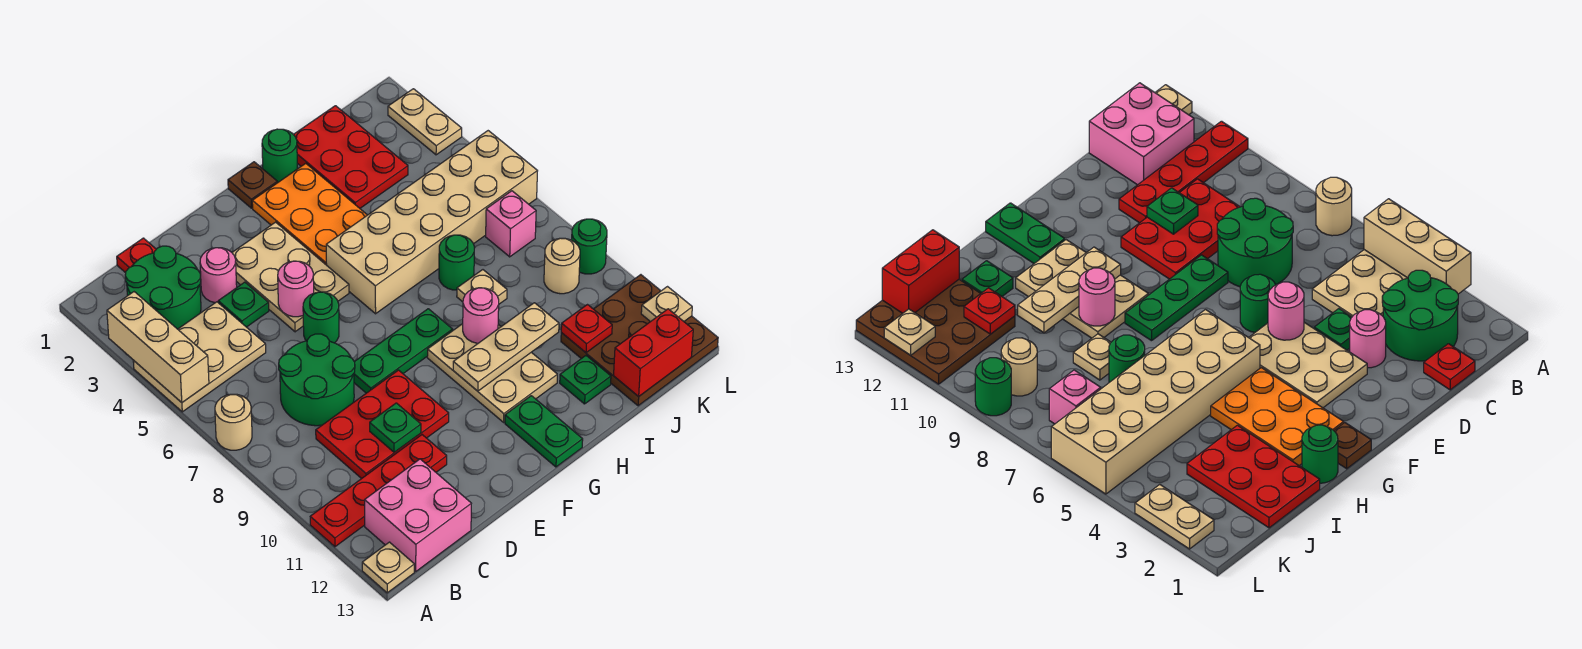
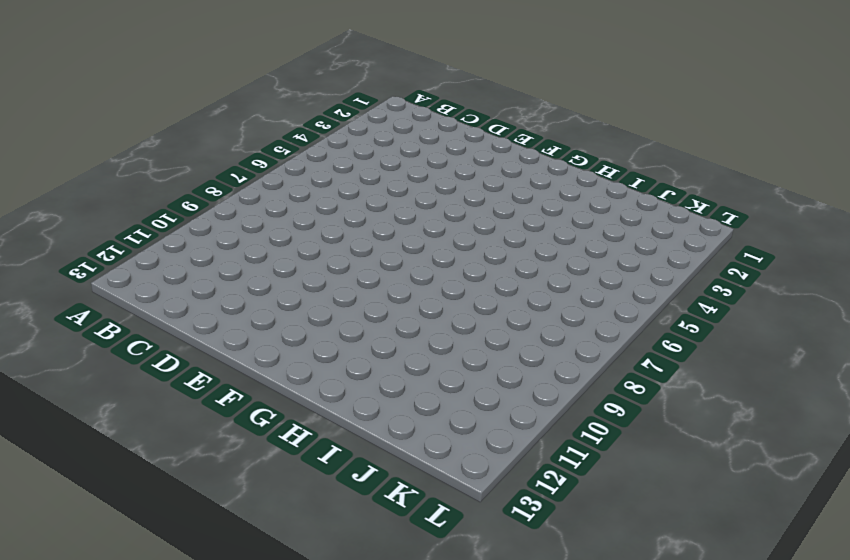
none -> tan 2x3 plate [133,302,266,412]
none -> tan 1x1 round brick [215,394,252,450]
none -> red 1x4 plate [310,435,447,547]
none -> tan 1x1 plate [362,542,414,593]

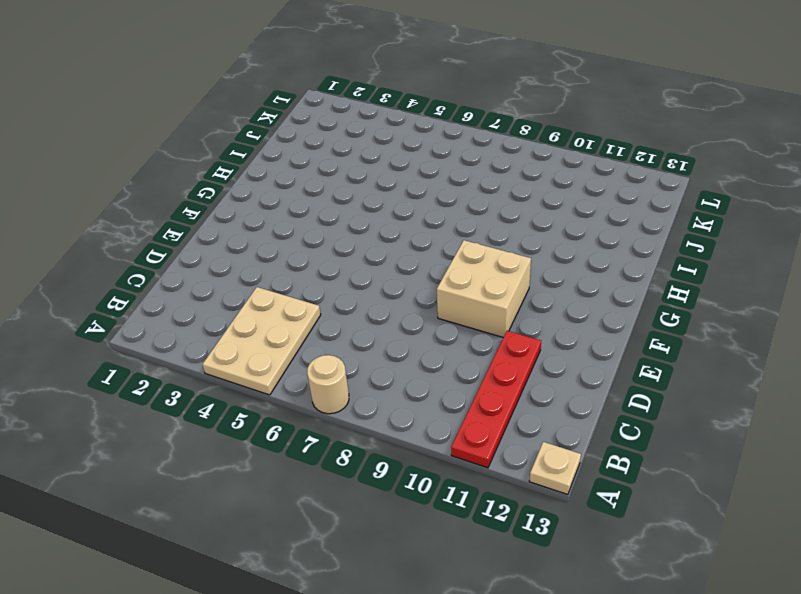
tan 2x2 brick [437,240,531,338] -> red 2x3 plate [316,370,449,479]
none -> green 2x2 round brick [125,246,201,329]
none -> pink 2x2 brick [365,459,471,571]
none -> red 1x1 plate [117,238,156,273]
none -> green 2x2 round brick [279,334,355,426]

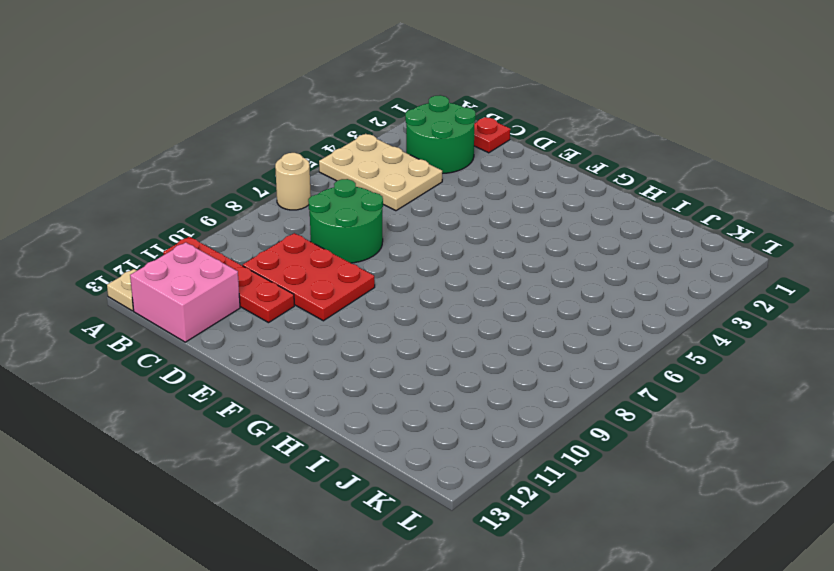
none -> pink 1x1 round brick [200,248,237,303]
none -> green 1x1 plate [218,282,269,327]
none -> tan 2x3 plate [232,222,349,332]
none -> green 1x1 round brick [303,292,339,343]

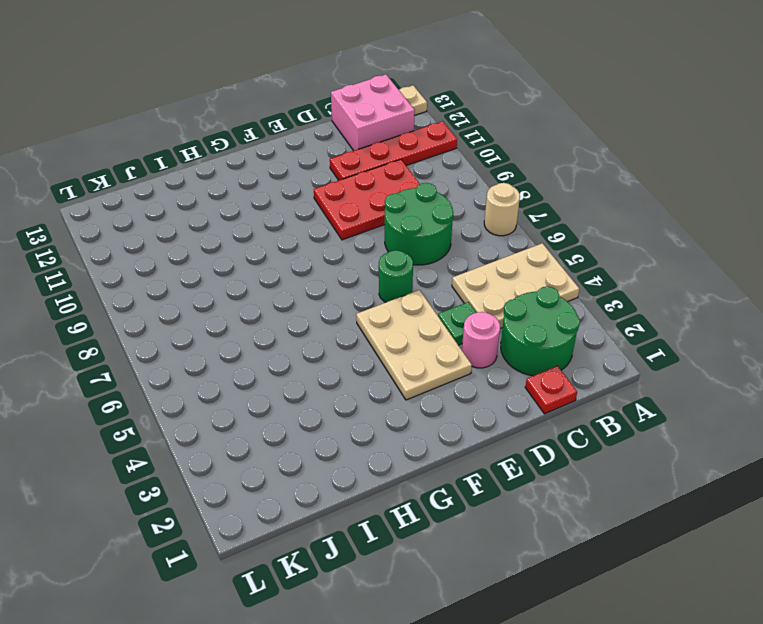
none -> green 1x3 plate [354,309,453,393]
none -> brown 1x1 plate [228,162,277,208]
none -> orange 2x3 plate [252,163,367,265]
none -> tan 2x6 brick [326,131,537,314]

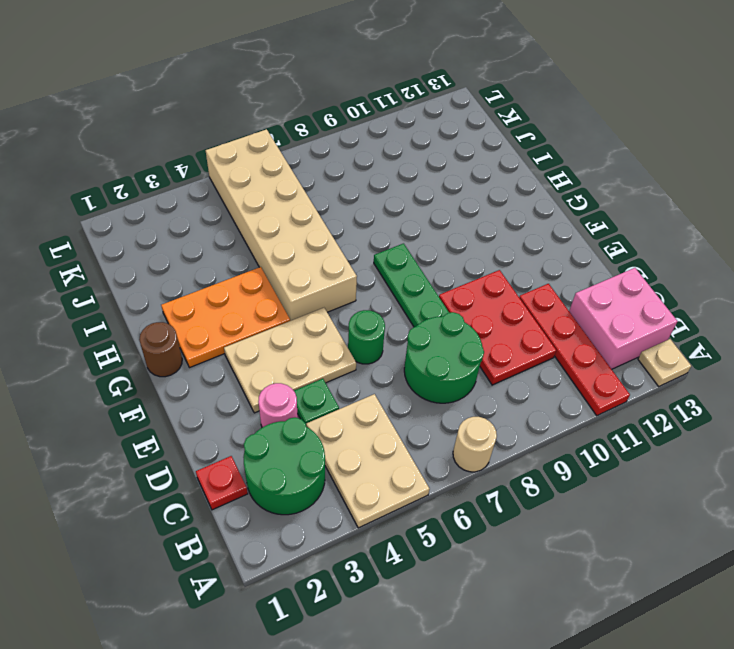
brown 1x1 round brick [139,322,182,377] -> brown 1x1 plate [228,162,277,208]
none -> tan 2x3 plate [427,324,557,422]
none -> green 1x2 plate [505,396,583,467]
none -> green 1x1 round brick [262,129,298,183]
none -> red 2x3 plate [293,106,408,208]

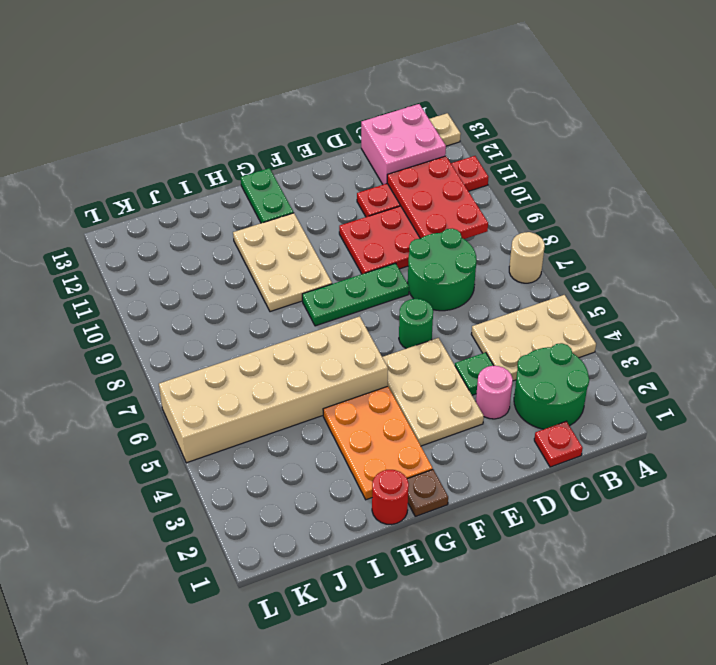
red 2x3 plate [387,156,488,239] -> red 2x3 plate moved to [293,106,408,208]
red 1x1 round brick [372,470,409,524] -> green 1x1 round brick [262,129,298,183]
none -> green 1x1 round brick [439,235,474,290]
none -> tan 1x1 plate [457,270,507,304]
none -> green 1x1 plate [560,356,611,404]
none -> brown 3x3 plate [561,275,718,406]

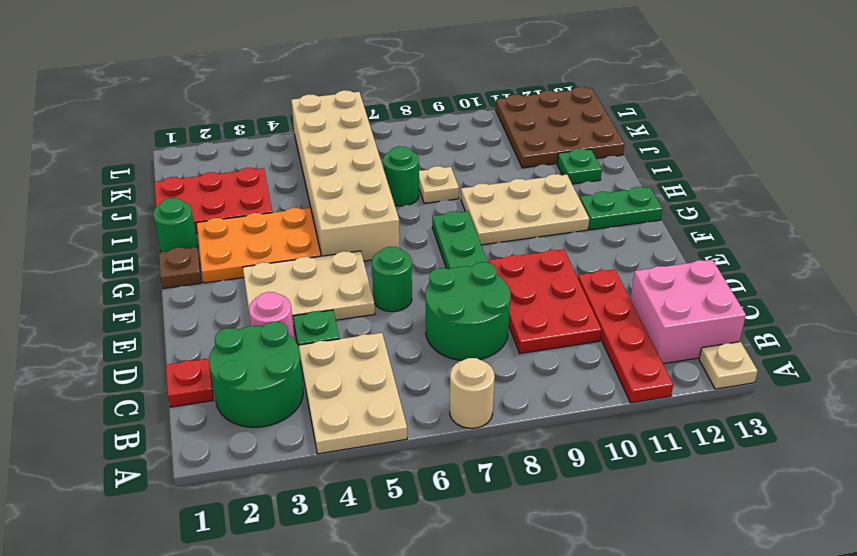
none -> pink 1x1 brick [486,191,536,257]
none -> tan 1x1 round brick [544,238,580,294]
none -> tan 1x2 plate [388,89,462,155]
none -> green 1x1 round brick [572,219,607,274]

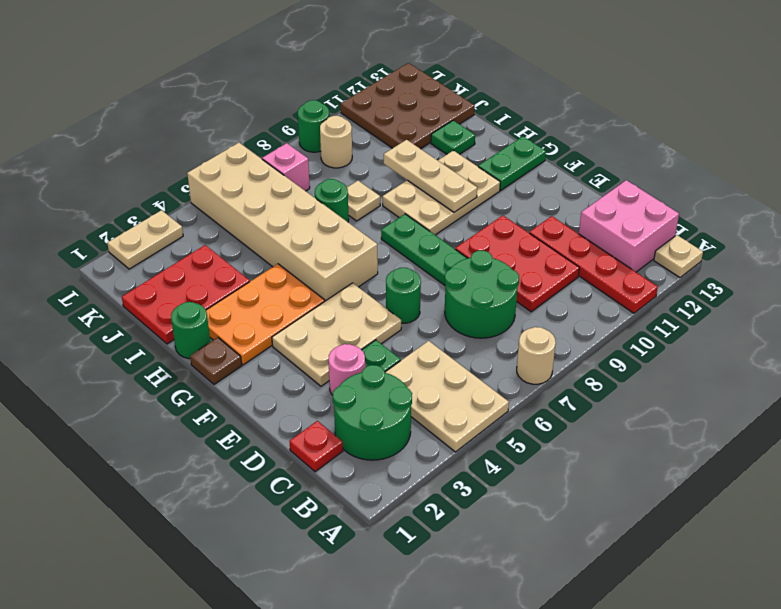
none -> tan 1x3 brick [107,292,209,402]
none -> green 1x1 plate [370,403,421,452]
none -> pink 1x1 round brick [278,261,314,317]
none -> pink 1x1 round brick [463,288,499,343]

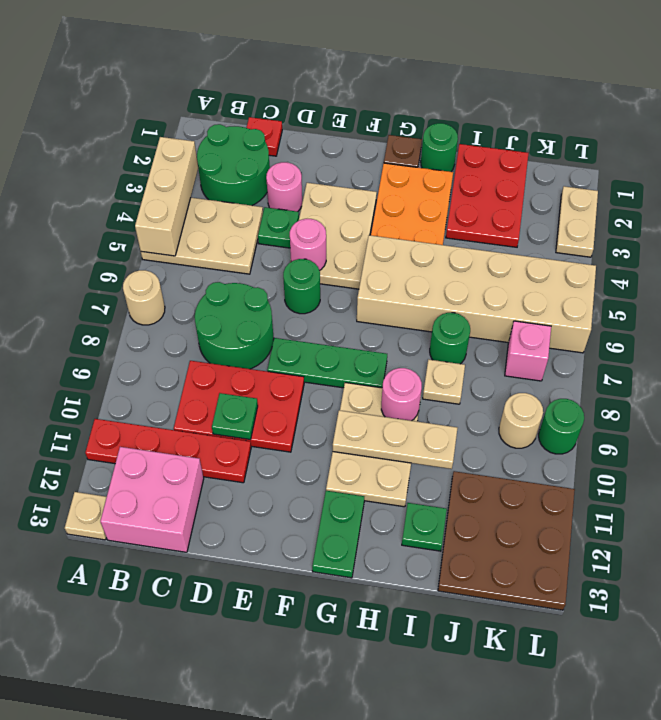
none -> red 1x1 plate [561,305,612,353]
none -> red 1x2 brick [614,309,693,397]
none -> tan 1x1 plate [641,287,692,322]

